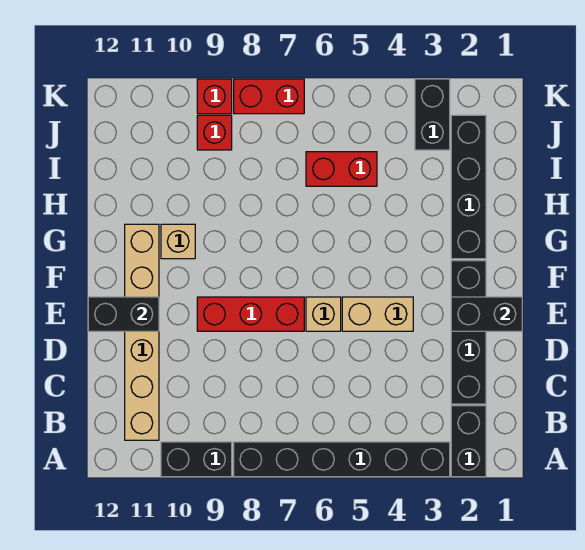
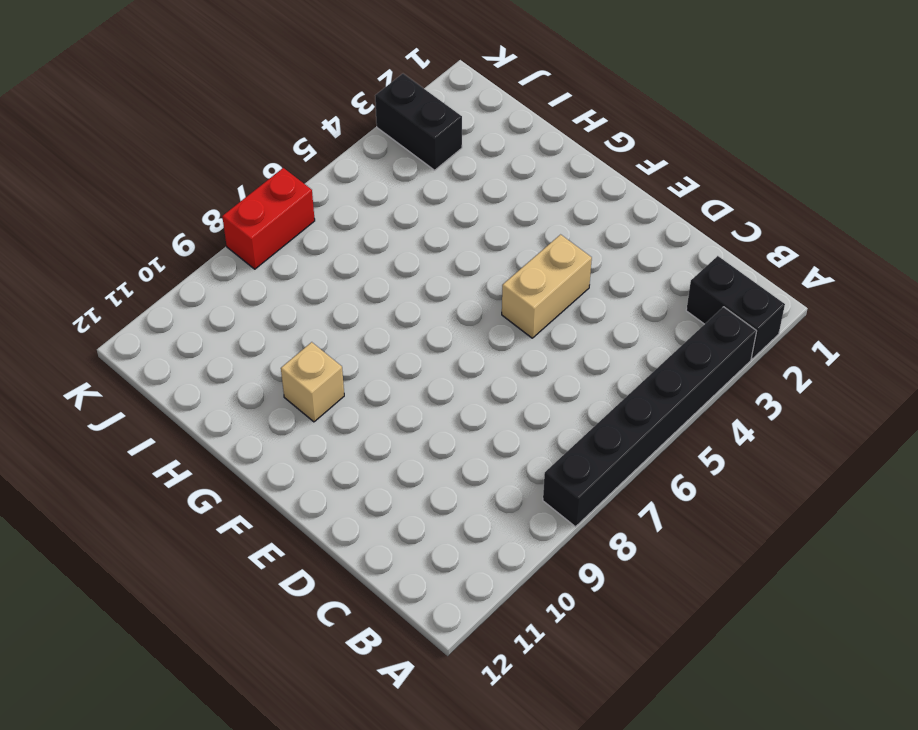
none -> black 1x2 brick [161,442,232,477]
none -> tan 1x6 brick [125,224,159,440]
none -> black 1x4 brick [451,261,486,404]

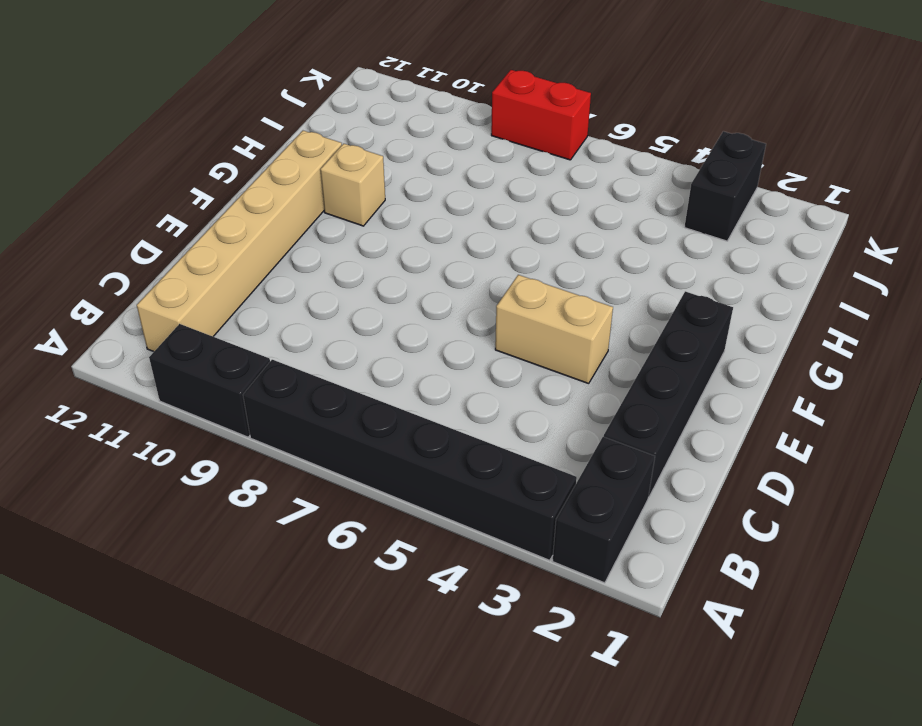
none -> tan 1x1 brick [306,297,341,331]
none -> red 1x3 brick [197,297,304,331]
none -> black 1x4 brick [451,115,486,259]

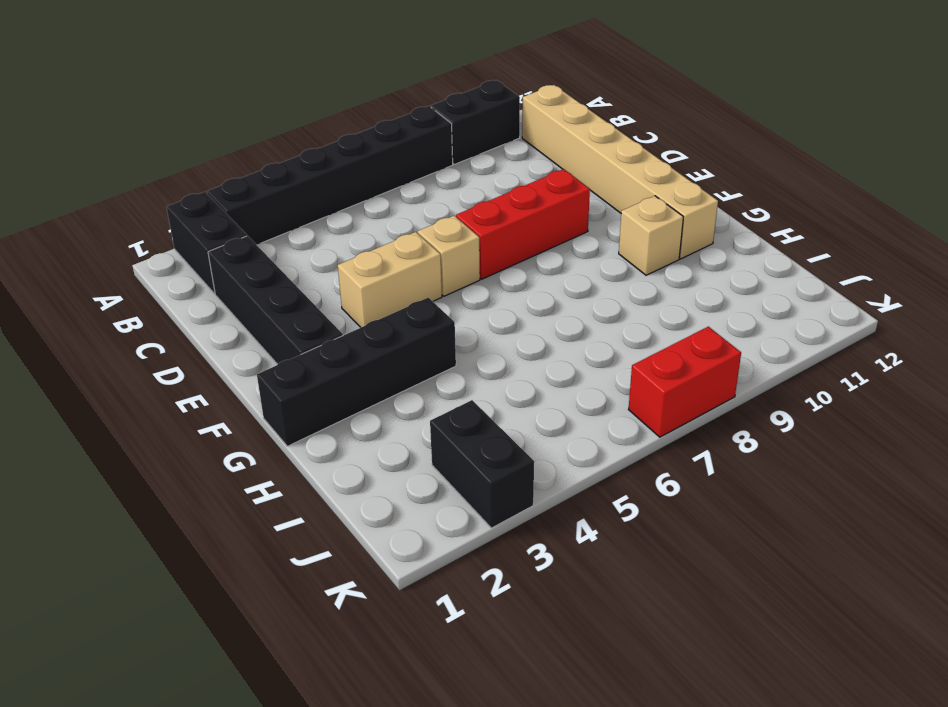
black 1x4 brick [257,298,456,446] -> black 1x4 brick turned to [451,115,486,259]
none -> red 1x2 brick [306,152,377,186]
none -> red 1x1 brick [197,115,232,150]
none -> red 1x1 brick [197,79,232,114]

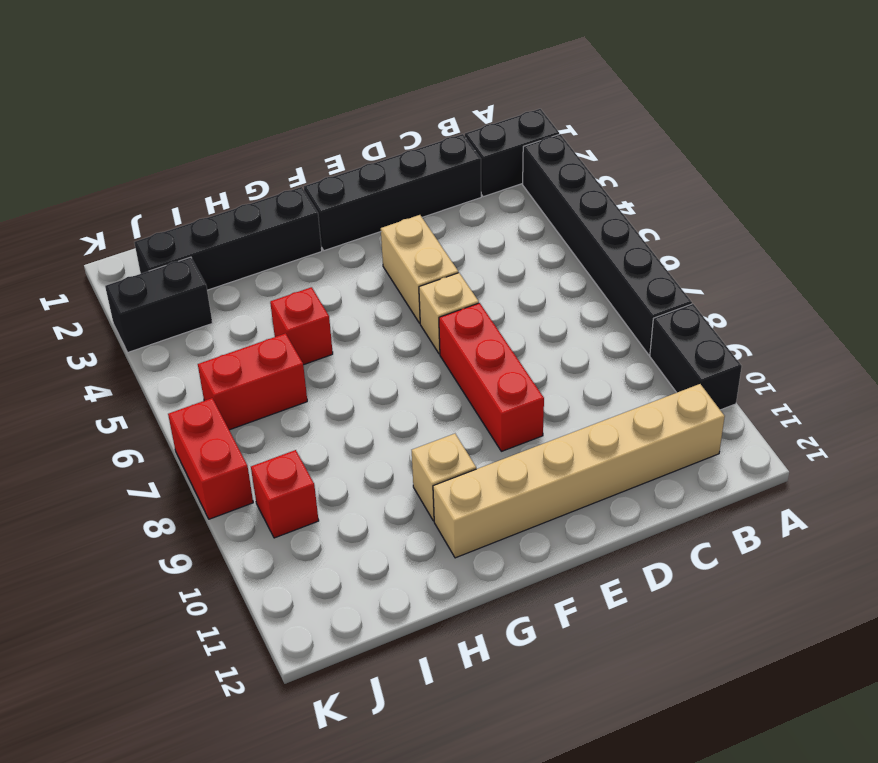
red 1x1 brick [270,287,333,365] -> red 1x1 brick moved to [197,79,232,114]
red 1x2 brick [198,333,307,430] -> red 1x2 brick turned to [306,152,377,186]
none -> black 1x2 brick [451,297,522,331]
none -> black 1x2 brick [88,297,159,331]

